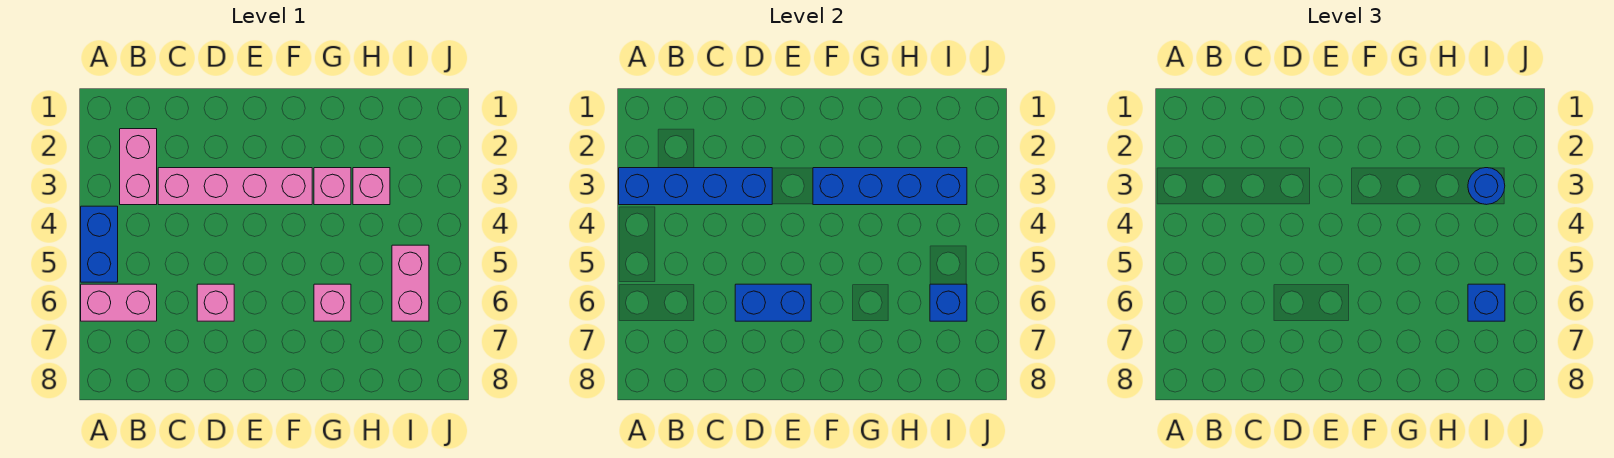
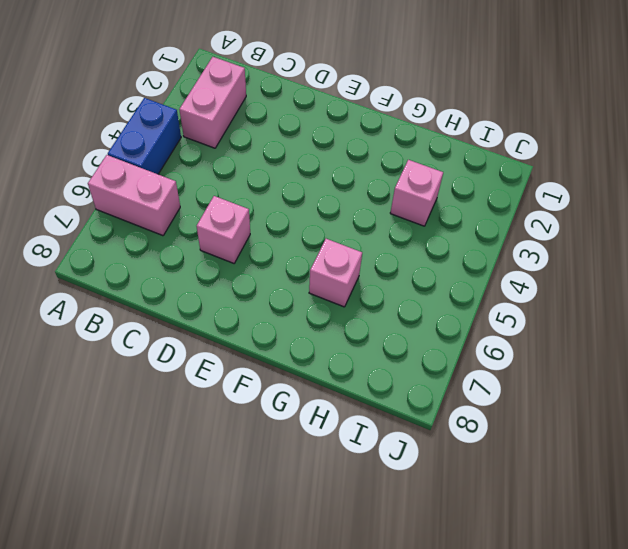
none -> pink 1x4 brick [158,168,312,205]
none -> pink 1x1 brick [314,168,351,205]
none -> pink 1x2 brick [392,245,429,321]

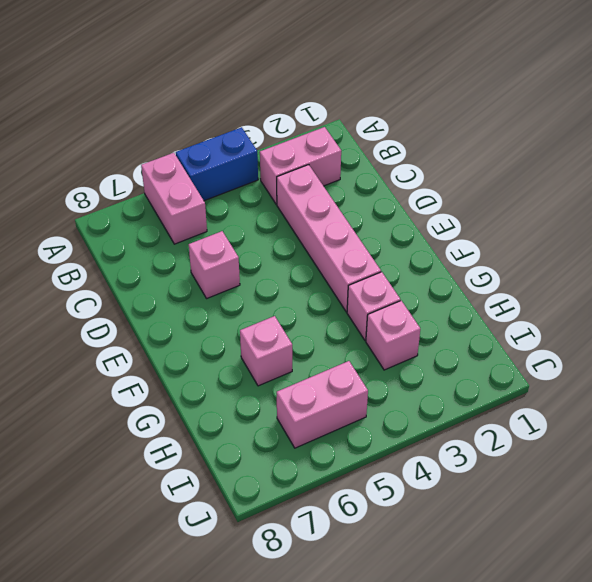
none -> blue 1x4 brick [619,168,772,205]
none -> blue 1x2 brick [735,284,811,321]
none -> blue 1x4 brick [813,168,967,205]

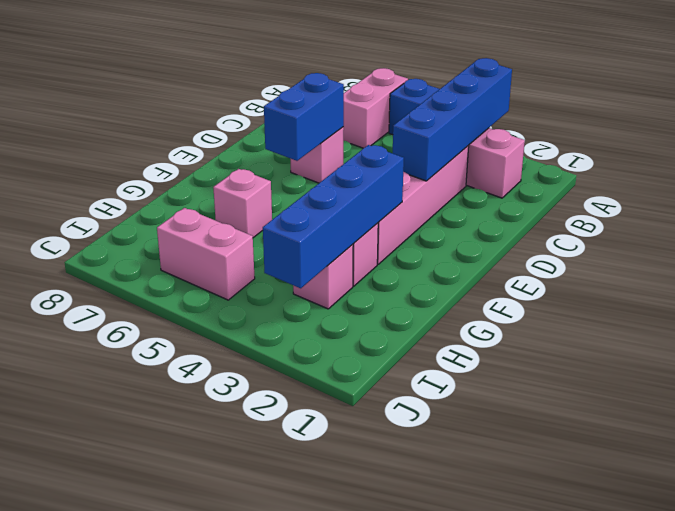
none -> blue 1x1 brick [930,284,967,321]
none -> blue 1x1 round brick [1468,168,1505,205]
none -> blue 1x1 brick [1468,284,1505,321]

